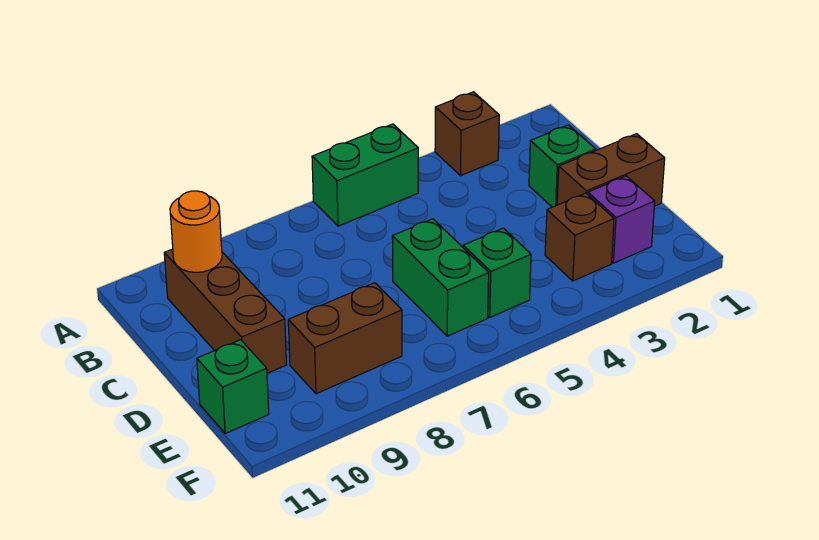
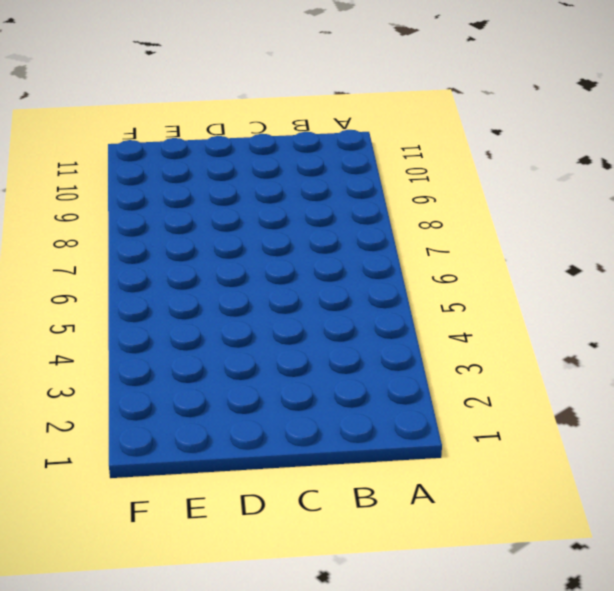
none -> brown 1x1 brick [435,92,499,176]
none -> green 1x2 brick [312,124,418,226]
none -> brown 1x3 brick [164,249,287,373]

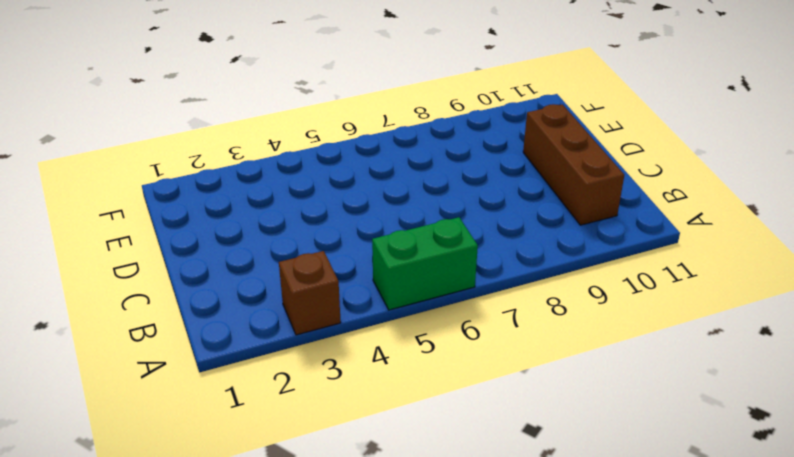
none -> green 1x1 brick [529,125,596,207]
none -> brown 1x2 brick [557,134,665,206]
none -> green 1x2 brick [392,219,489,336]

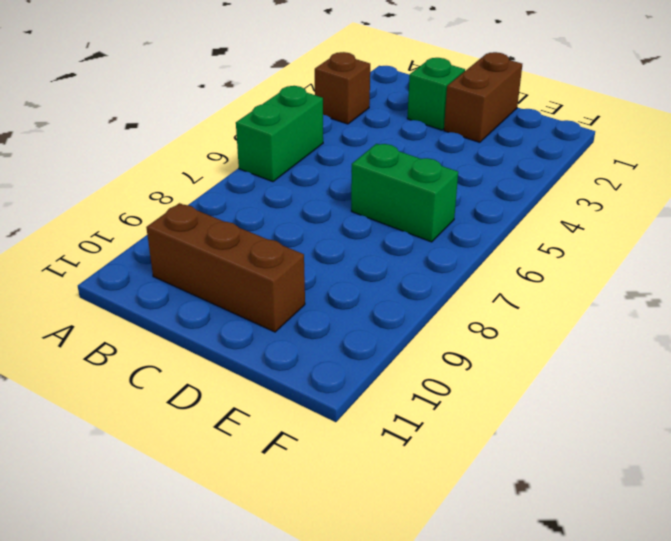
none -> purple 1x1 brick [588,176,655,263]
none -> brown 1x1 brick [545,193,614,281]
none -> green 1x1 brick [463,228,531,317]

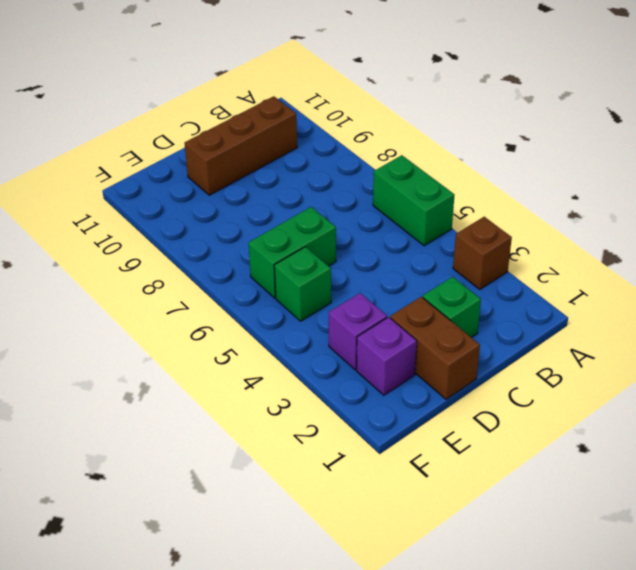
purple 1x1 brick [329,293,387,370] -> brown 1x1 brick [545,193,614,281]
none -> brown 1x2 brick [288,283,402,394]
none -> green 1x1 brick [197,340,269,433]
none -> orange 1x1 round brick [170,191,222,272]

